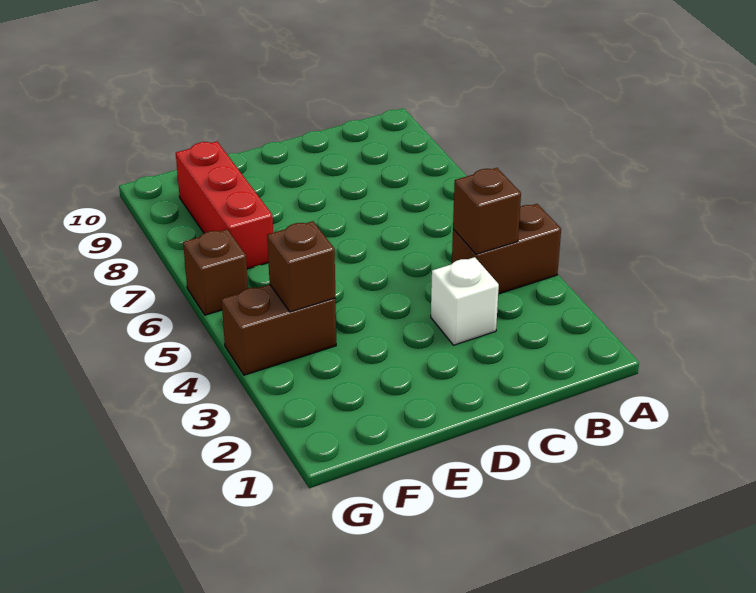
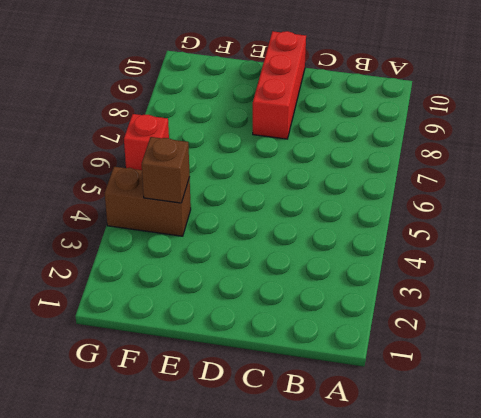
red 1x3 brick [253,31,306,139] -> red 1x3 brick moved to [176,142,273,269]
red 1x1 brick [124,114,169,170] -> brown 1x1 brick [183,229,248,315]
none -> brown 1x2 brick [452,204,561,294]
none -> white 1x1 brick [431,257,499,345]

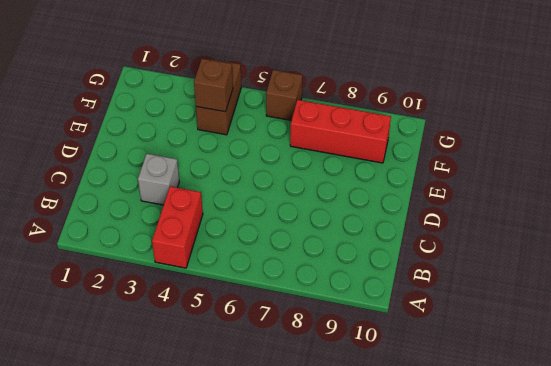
red 1x2 brick [152,186,203,268] -> brown 1x2 brick [452,204,561,294]
grey 1x1 brick [138,154,179,205] -> white 1x1 brick [431,257,499,345]
none -> brown 1x1 brick [453,168,521,254]

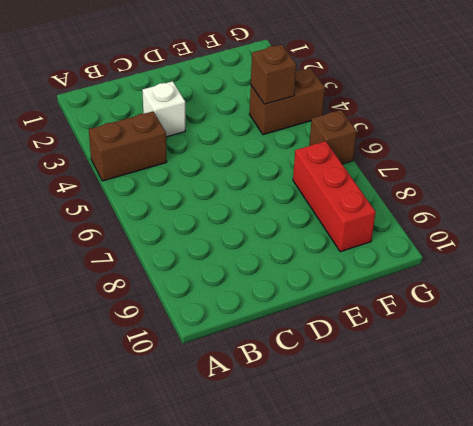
none -> brown 1x1 brick [453,168,521,254]

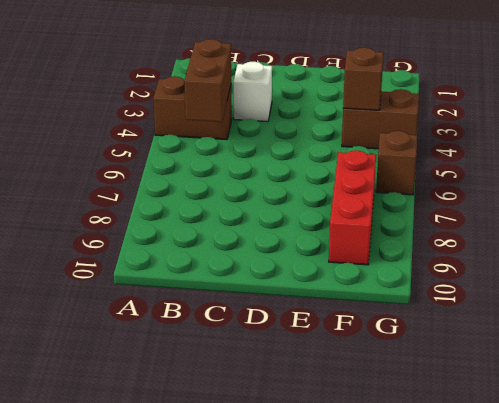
brown 1x2 brick [184,39,231,122] -> brown 1x1 brick [453,168,521,254]

